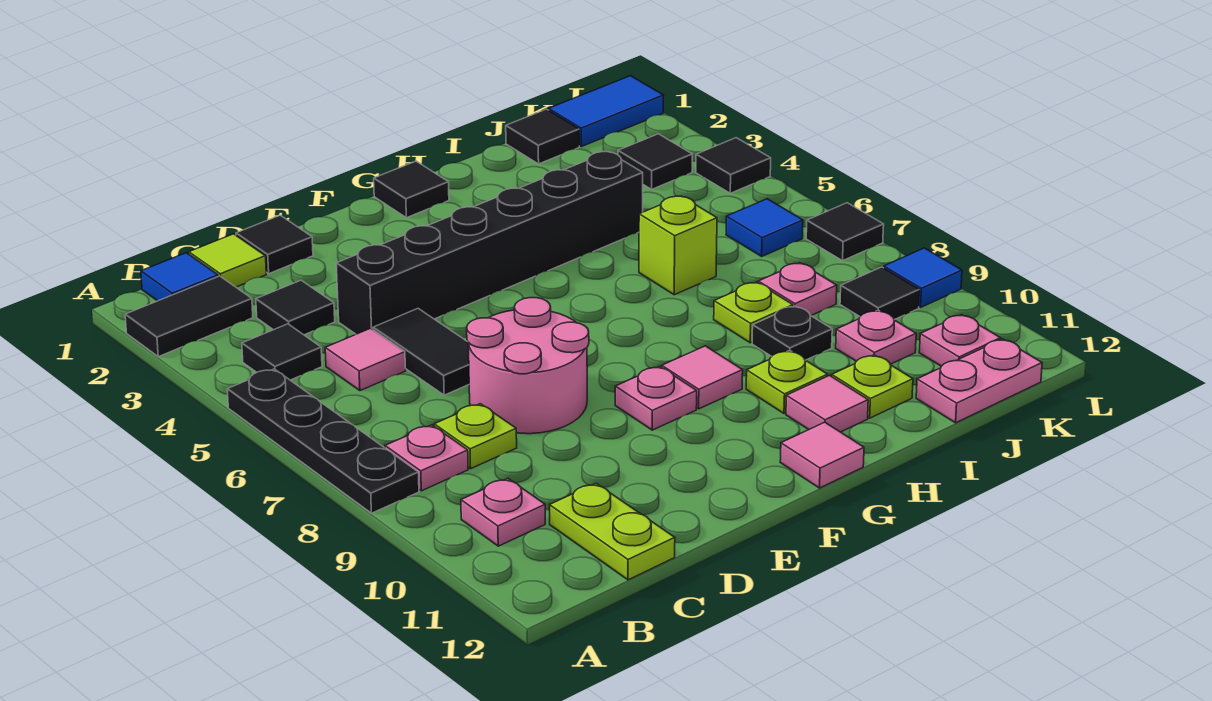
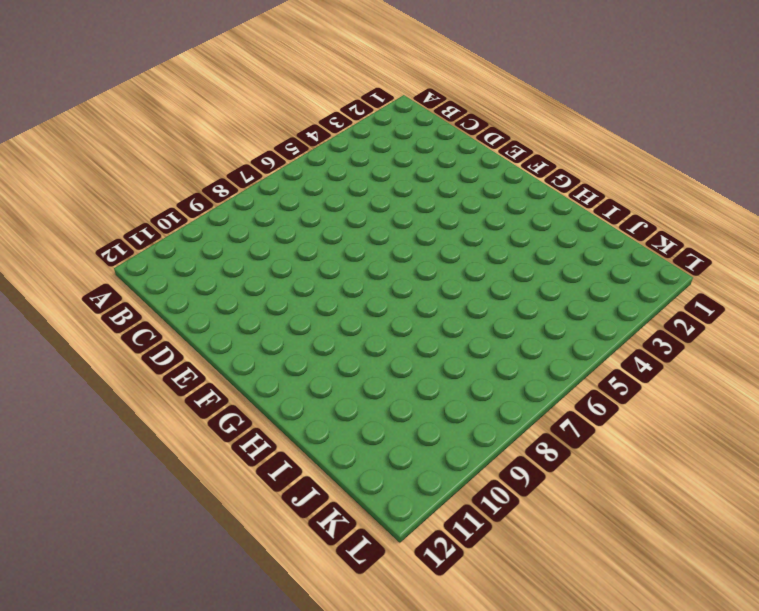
none -> black 1x2 tile [125,276,253,357]
none -> black 1x4 plate [227,369,419,513]
none -> blue 1x1 tile [141,253,218,301]
none -> black 1x1 tile [242,324,322,380]

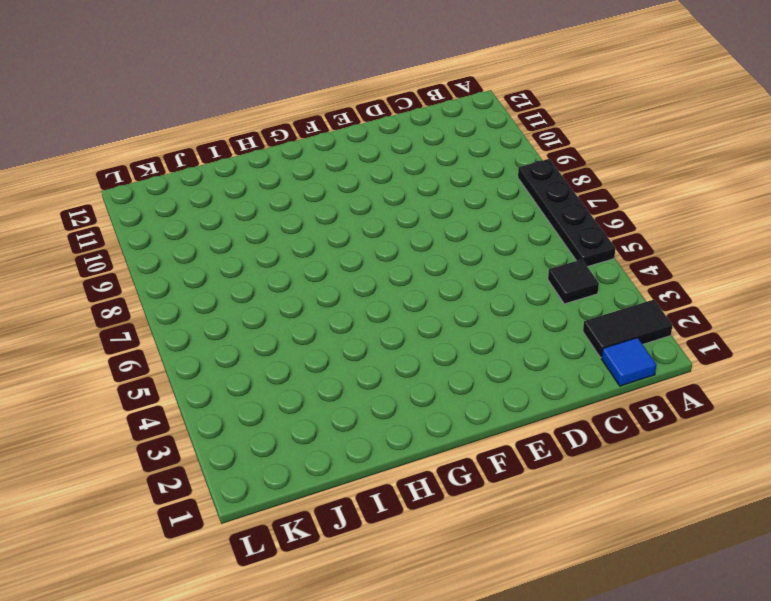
none -> pink 1x1 plate [385,425,468,491]
none -> pink 1x1 plate [461,478,545,546]
none -> lime 1x1 tile [189,234,266,287]
none -> black 1x1 tile [256,280,335,335]

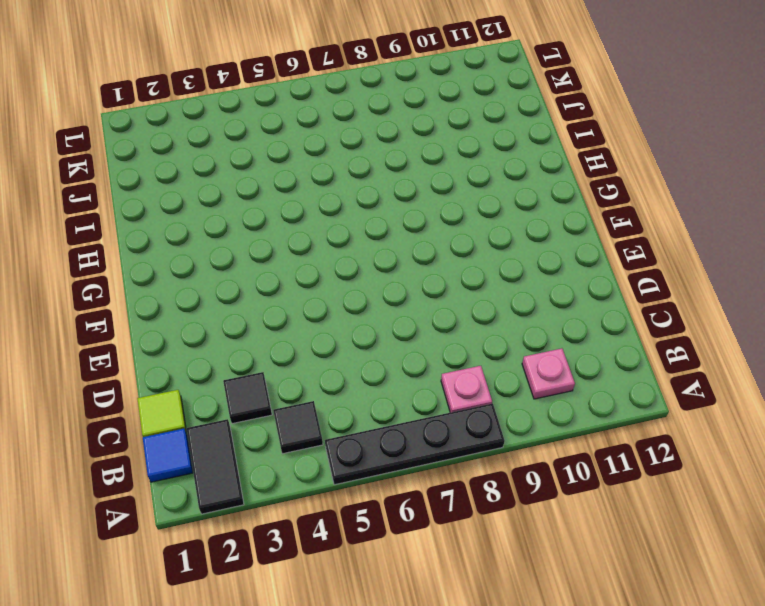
none -> pink 1x1 tile [325,328,406,391]
none -> lime 1x1 plate [434,404,517,469]
none -> lime 1x2 plate [550,483,675,580]
none -> black 1x1 tile [236,215,313,274]

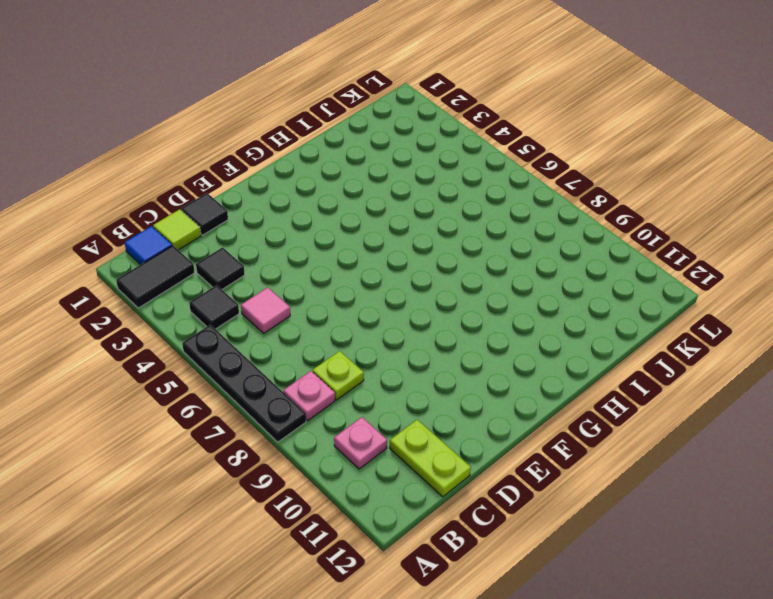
none -> black 1x6 brick [336,152,643,334]
none -> black 1x2 tile [373,309,469,395]
none -> pink 2x2 round brick [467,298,589,434]
none -> pink 1x1 plate [615,366,697,430]

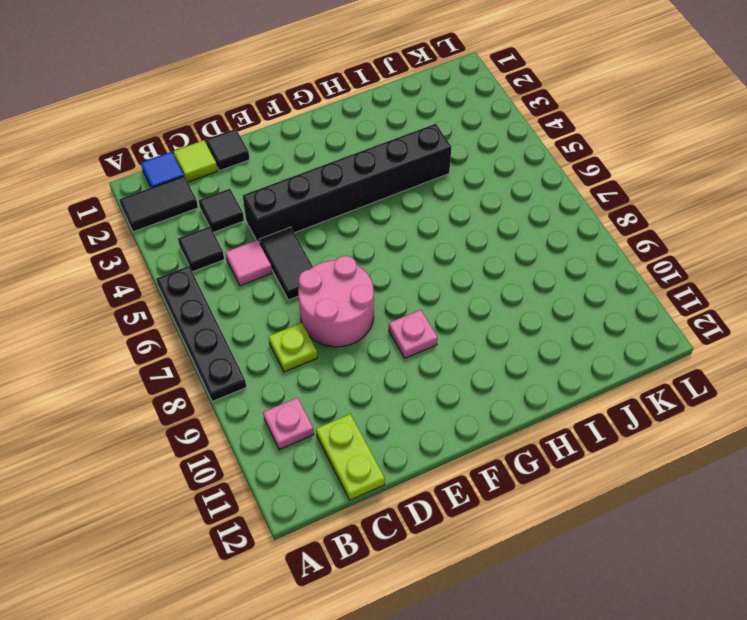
none -> pink 1x1 plate [385,425,468,491]
none -> black 1x1 tile [374,161,449,218]
none -> pink 1x1 tile [662,346,743,409]
none -> pink 1x1 tile [780,422,864,488]

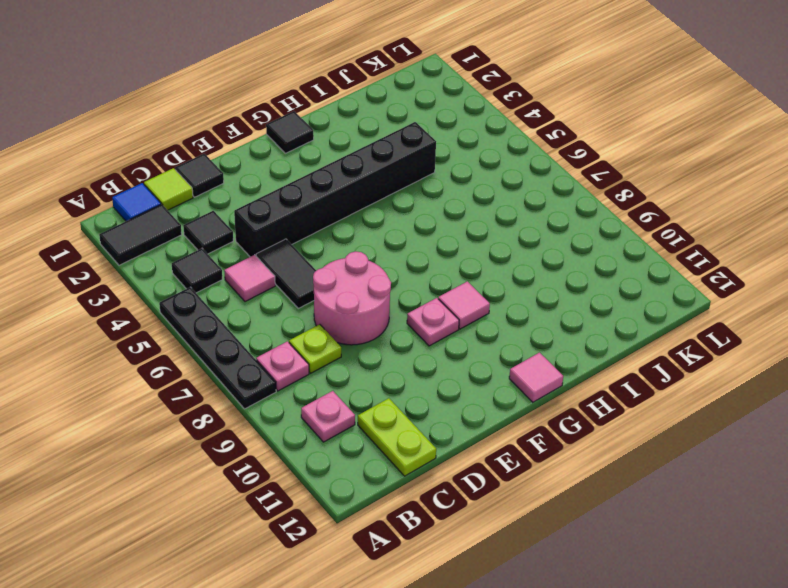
none -> lime 1x1 plate [746,350,828,414]
none -> pink 1x1 tile [786,376,868,432]
none -> lime 1x1 brick [639,196,717,295]
none -> lime 1x1 plate [714,282,793,343]

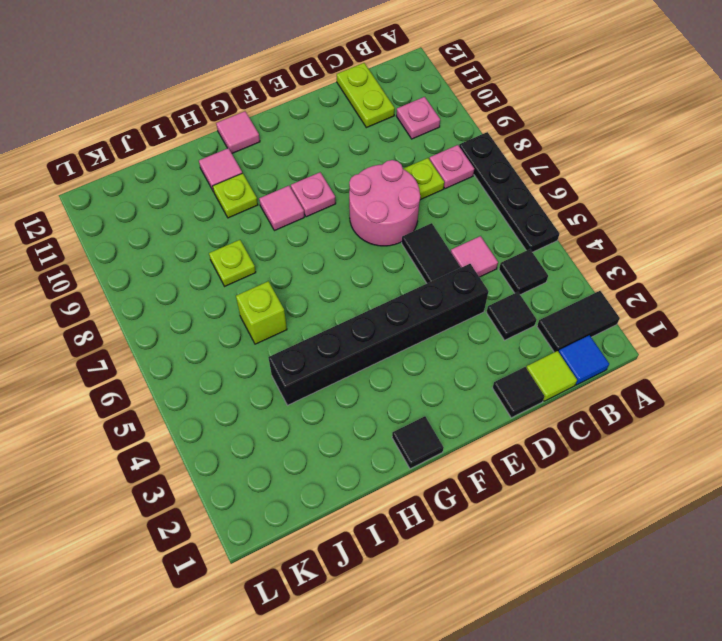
none -> black 1x1 plate [752,306,832,360]
none -> lime 1x1 plate [832,355,913,418]
none -> black 1x1 tile [506,109,579,164]
none -> pink 1x1 plate [758,263,837,316]

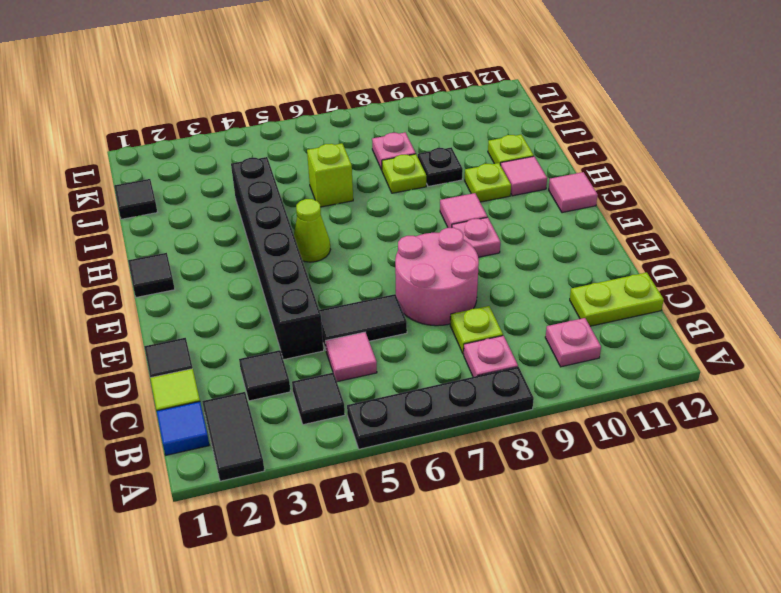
lime 1x1 cone [294,199,330,262] -> none
none -> pink 1x1 plate [836,310,916,364]
none -> pink 1x2 plate [916,339,1042,423]
none -> blue 1x2 tile [549,76,664,147]
none -> black 1x1 tile [618,134,692,189]

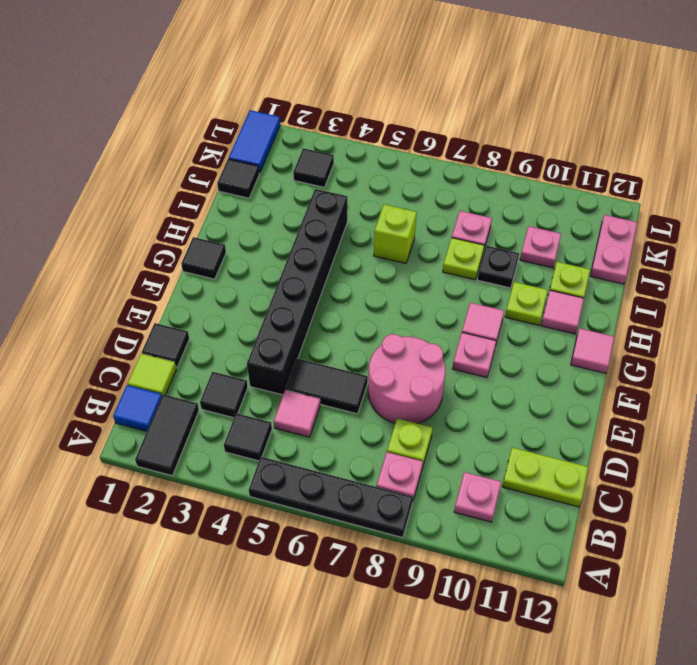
none -> blue 1x1 tile [726,199,803,256]
none -> black 1x1 tile [840,267,919,320]
none -> pink 1x1 plate [919,315,1000,366]
none -> black 1x1 tile [696,138,771,193]

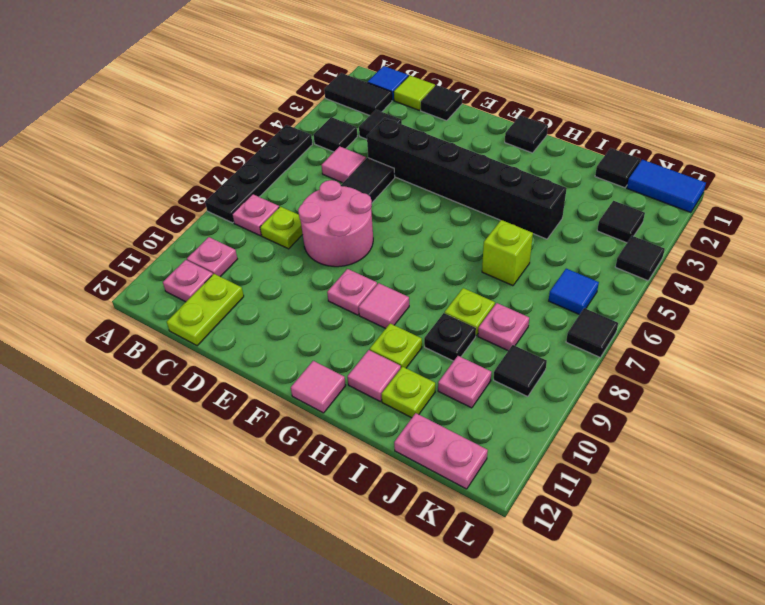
pink 1x1 plate [163,260,213,302] -> pink 1x1 plate moved to [919,315,1000,366]
none -> blue 1x1 tile [884,248,962,307]

